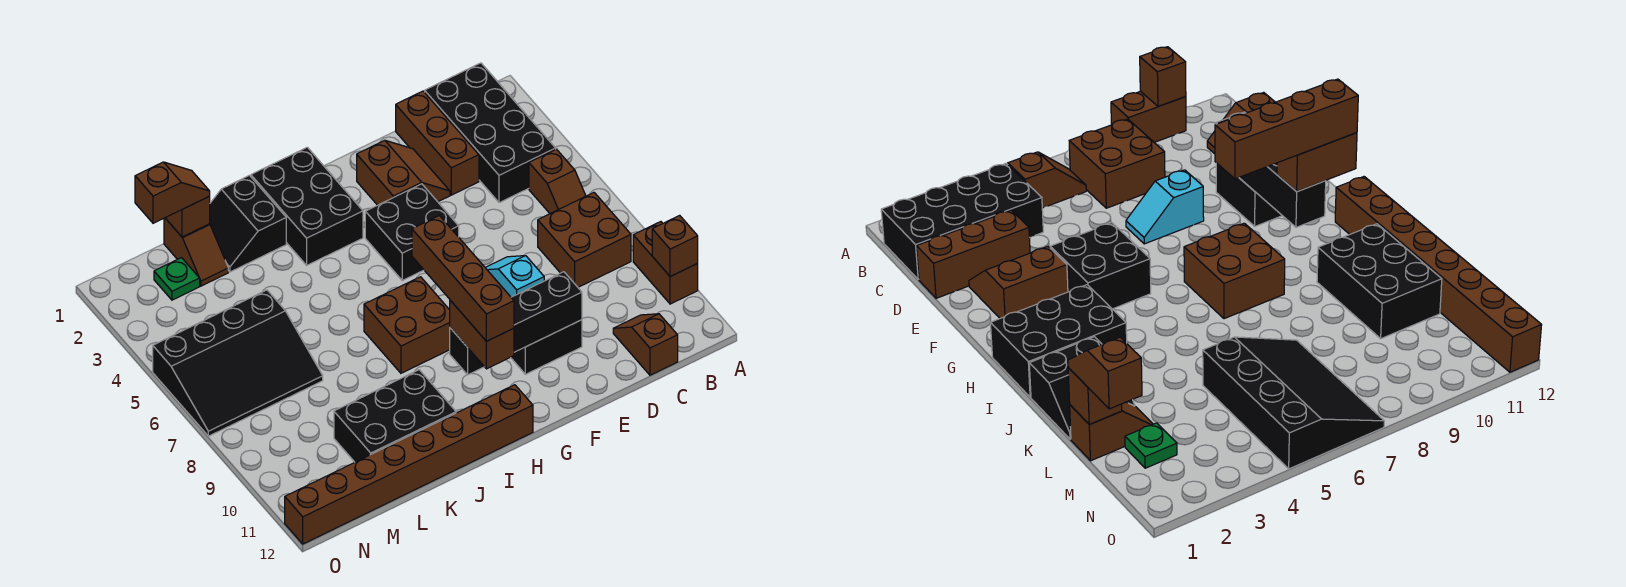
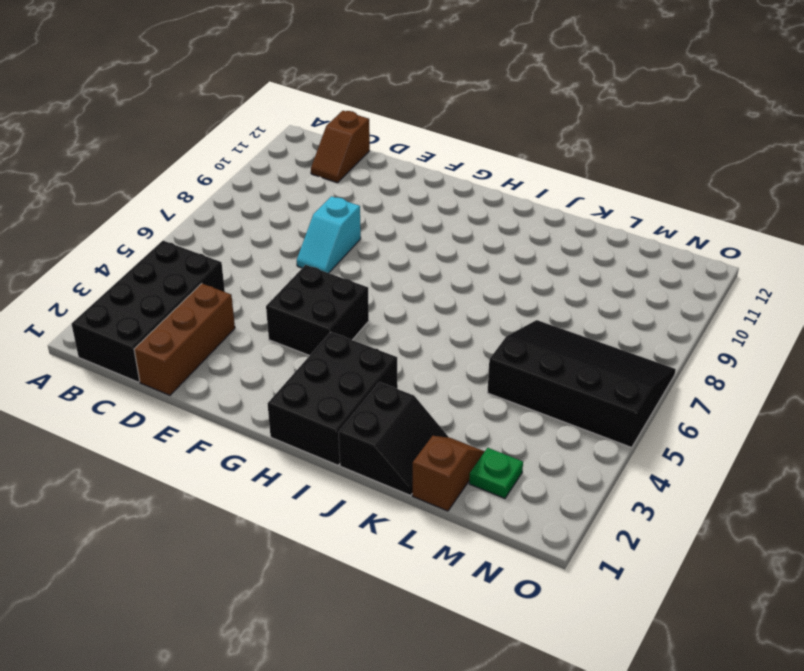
none -> brown 1x2 brick [633,222,698,304]
none -> brown 1x2 slope [529,149,586,214]
none -> brown 2x2 brick [538,193,631,287]

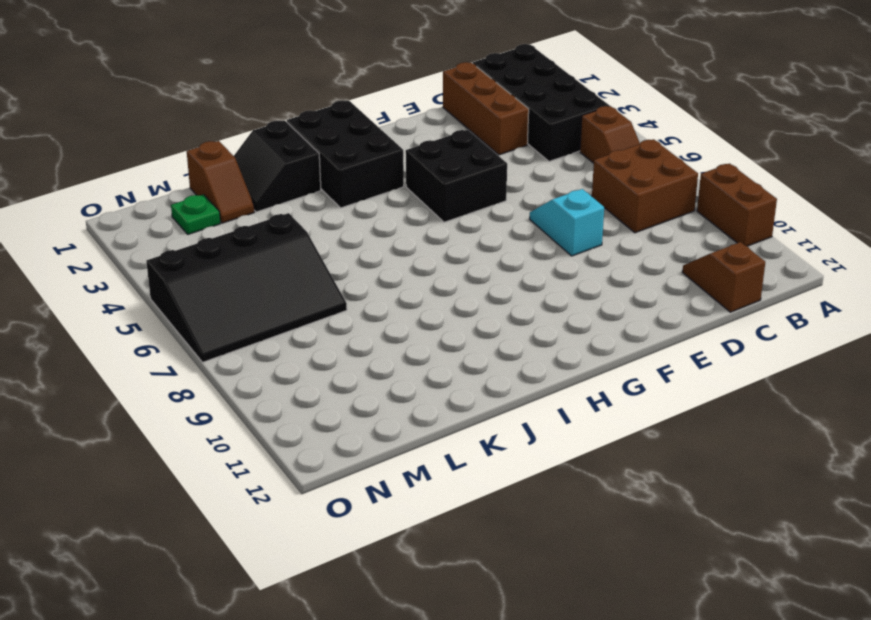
none -> brown 2x2 slope [357,140,450,205]
none -> black 1x2 brick [511,320,582,374]
none -> brown 2x2 brick [364,277,450,373]

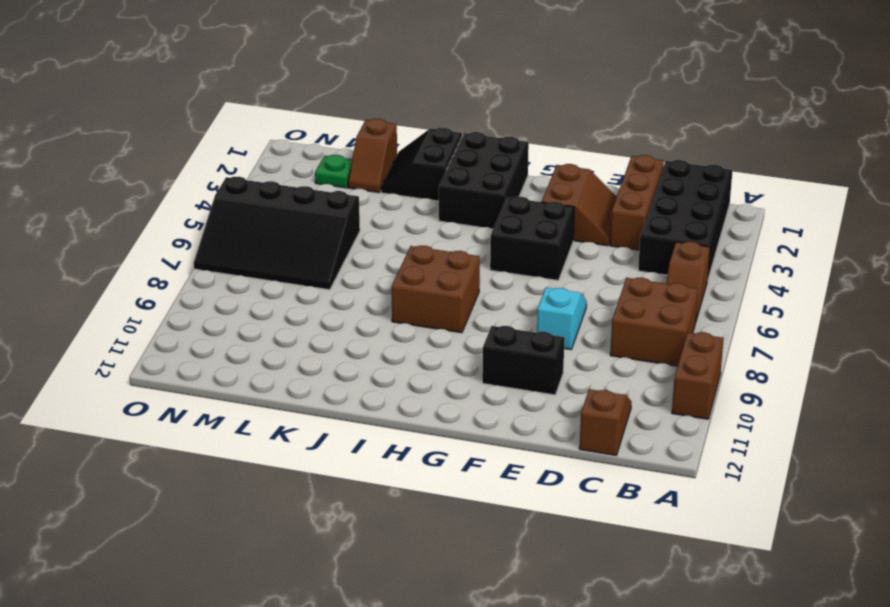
none -> brown 1x8 brick [285,385,533,544]
none -> black 2x3 brick [334,370,456,462]
none -> brown 1x1 brick [652,215,698,277]

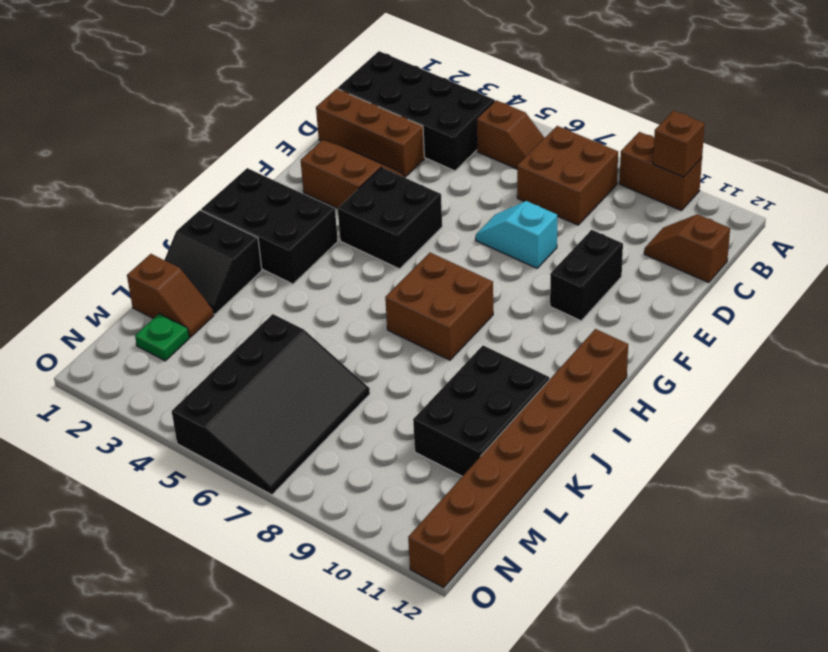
none -> black 1x4 brick [450,272,582,375]
none -> brown 1x1 brick [166,197,210,237]
none -> brown 1x2 brick [450,300,514,369]

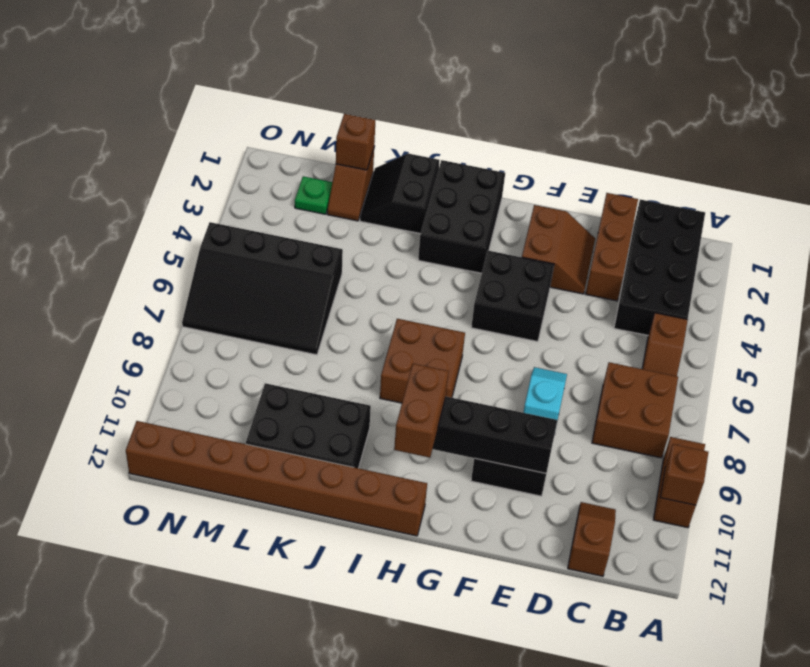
none -> brown 1x2 slope [135,162,210,223]
none -> brown 1x4 brick [412,216,514,341]

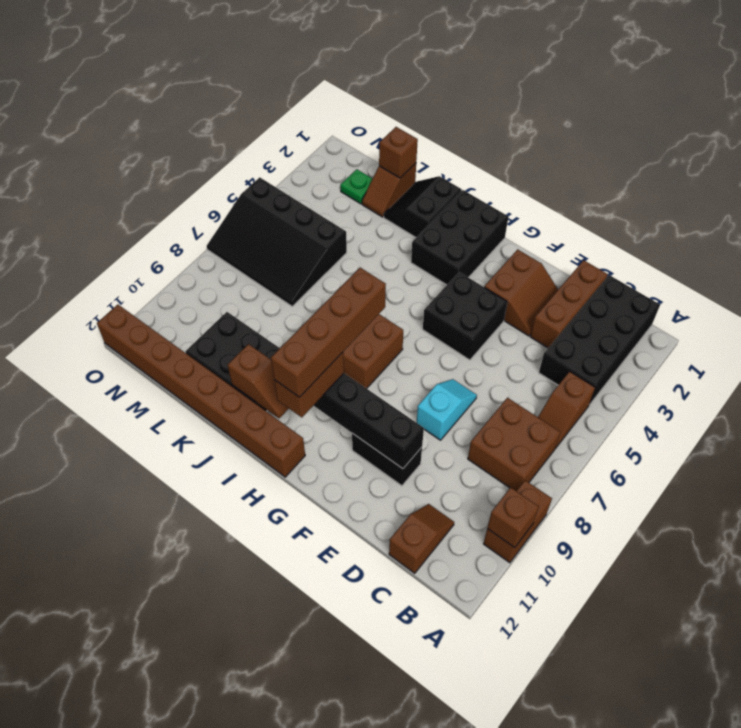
brown 1x2 slope [228,344,289,418] -> brown 1x2 slope moved to [135,162,210,223]

